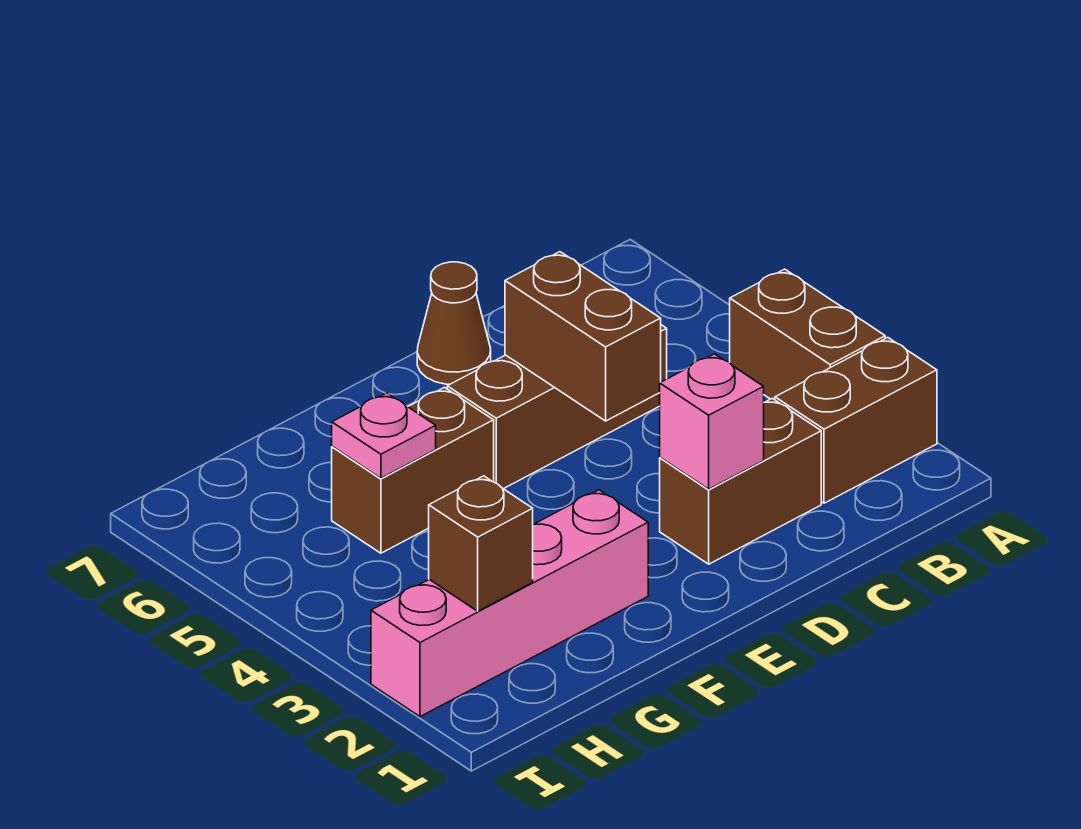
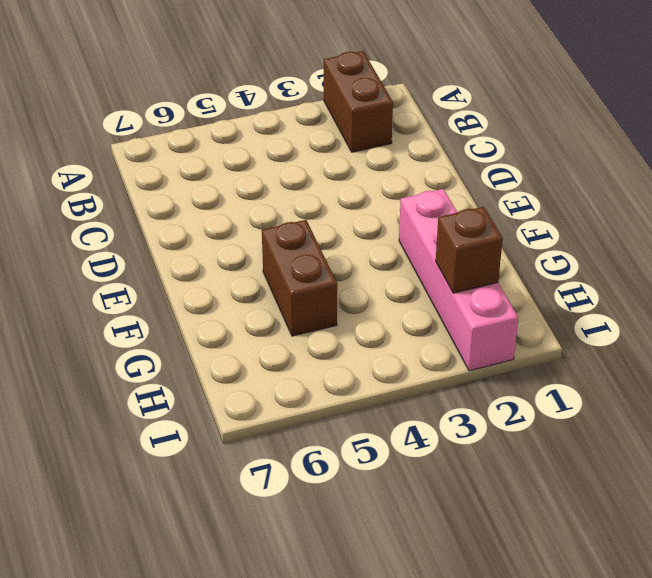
none -> brown 1x2 brick [730,269,885,400]
none -> brown 1x2 brick [660,398,821,564]

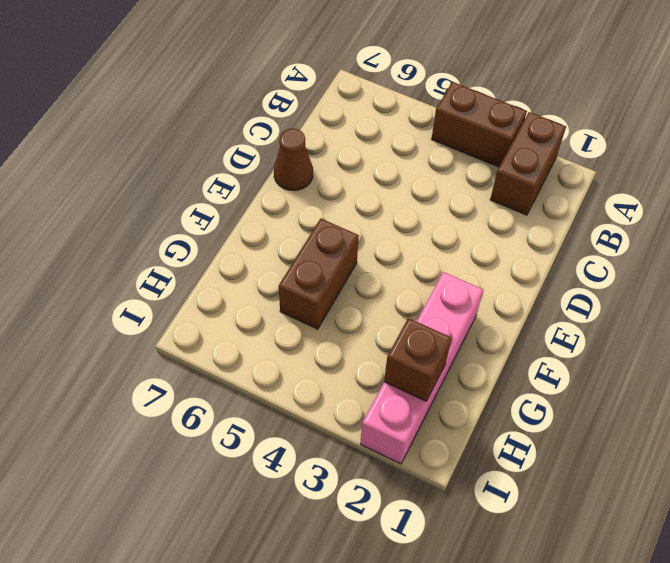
none -> brown 1x2 brick [660,398,821,564]
none -> brown 1x3 brick [447,325,667,489]

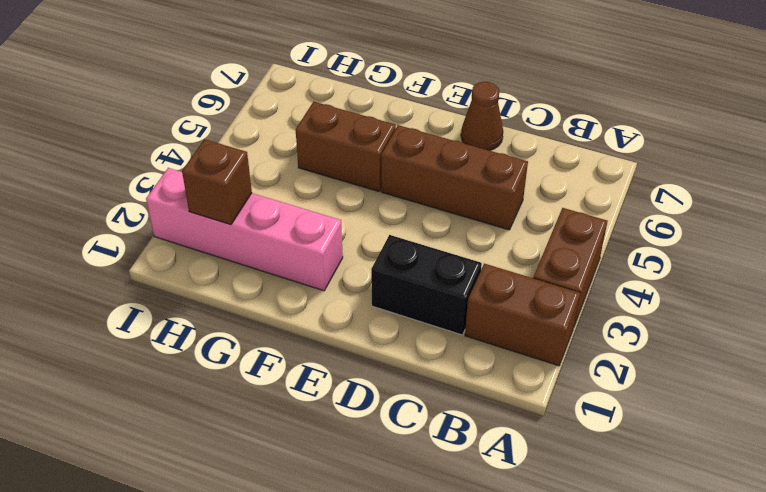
black 1x2 brick [371,235,482,335] -> brown 1x2 brick [660,398,821,564]
none -> pink 1x1 brick [660,354,764,489]
none -> brown 1x2 brick [505,252,661,421]

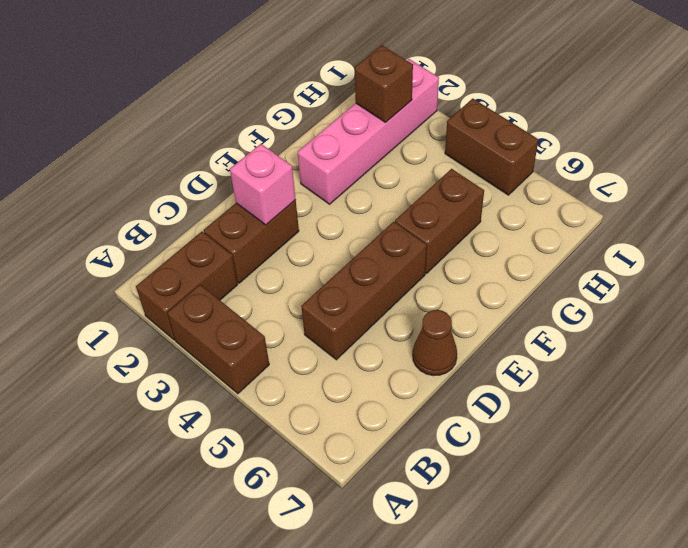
brown 1x2 brick [445,99,538,195] -> brown 1x2 brick moved to [505,252,661,421]
none -> pink 1x1 plate [332,393,436,478]

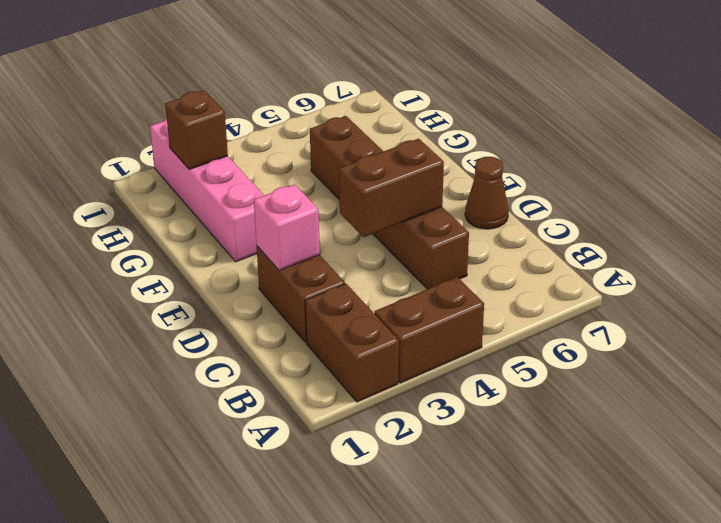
none -> pink 1x1 plate [332,393,436,478]

